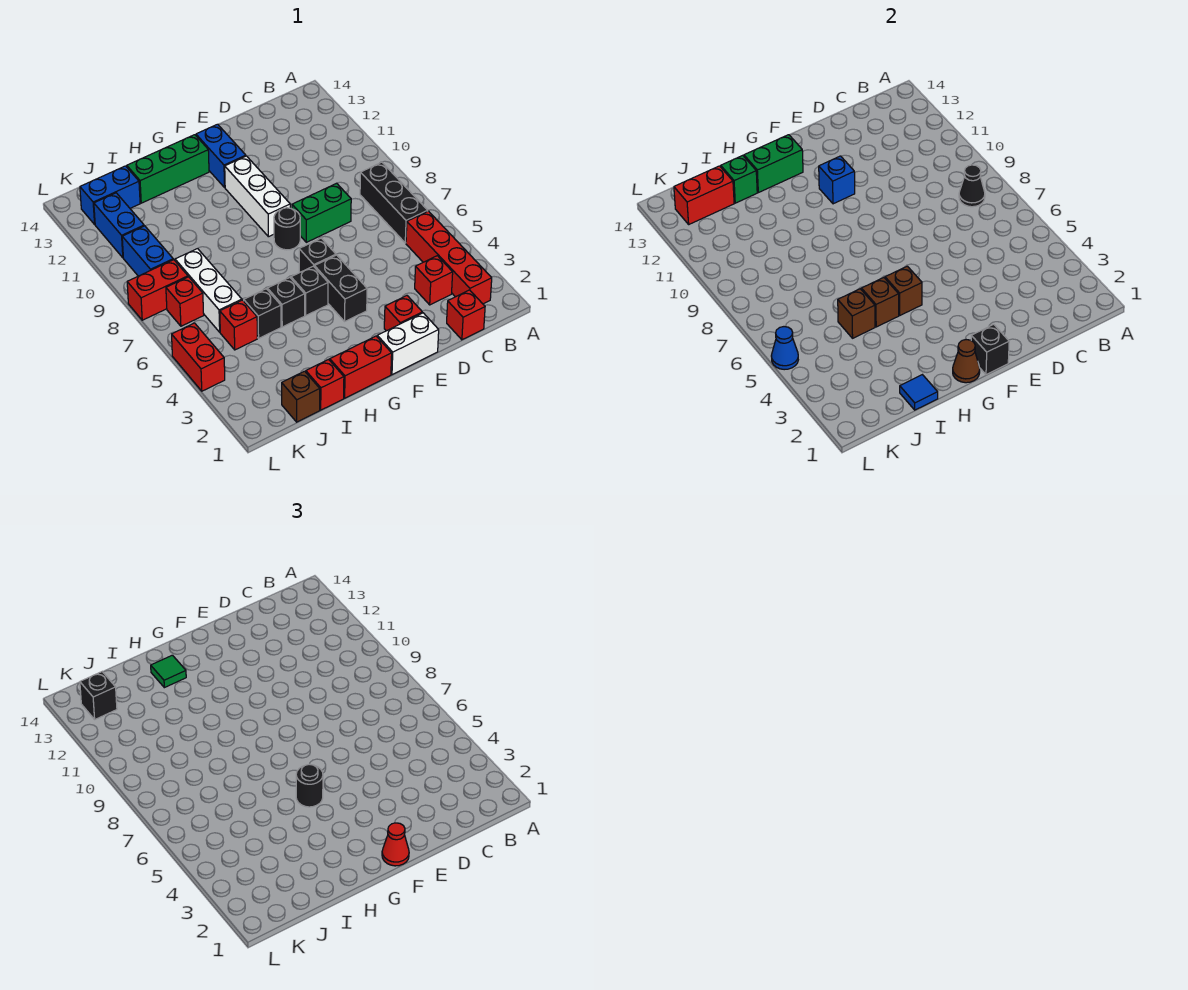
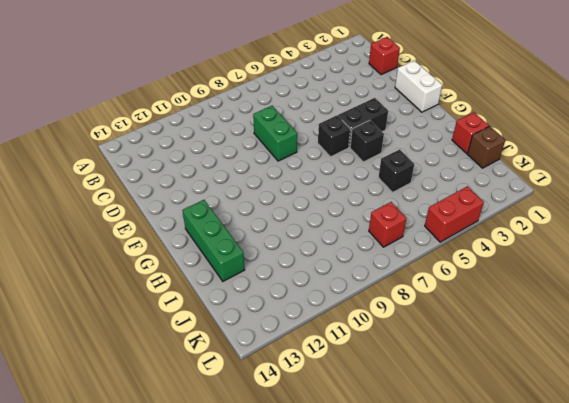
none -> red 1x4 brick [406,211,492,304]
none -> black 1x3 brick [360,162,428,243]
none -> red 1x1 brick [415,256,453,305]
none -> red 1x1 brick [384,296,422,331]

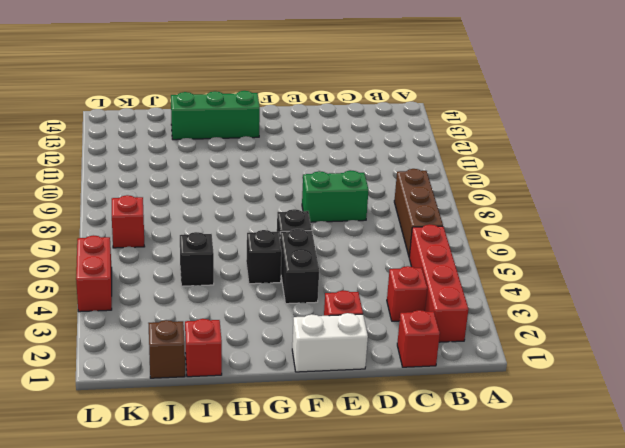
brown 1x3 brick [394,169,443,256] -> black 1x3 brick [360,162,428,243]
none -> black 1x1 round brick [274,208,300,250]
none -> white 1x3 brick [225,156,290,237]
none -> blue 1x2 brick [196,124,246,187]
none -> red 1x2 brick [330,336,392,398]

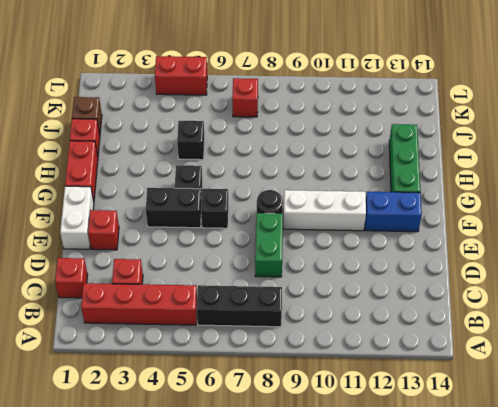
none -> black 1x1 brick [267,278,305,327]
none -> red 1x1 brick [220,300,257,350]
none -> white 1x3 brick [175,249,242,332]
none -> blue 1x2 brick [80,166,140,224]

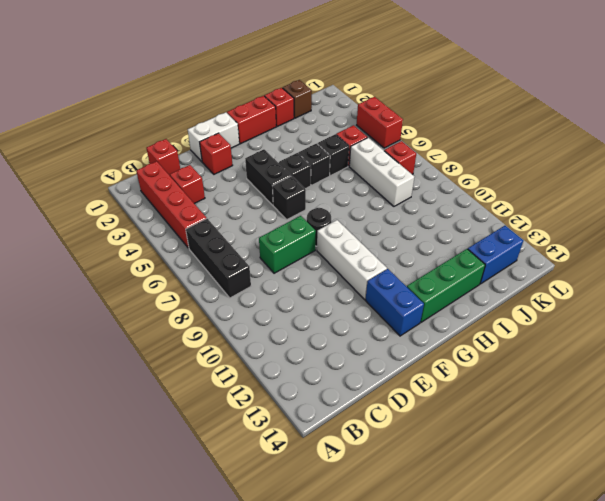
none -> red 1x2 brick [127,260,188,320]
none -> blue 1x2 brick [122,226,173,276]
none -> blue 1x2 brick [94,193,144,258]
none -> black 1x1 cone [959,165,985,207]

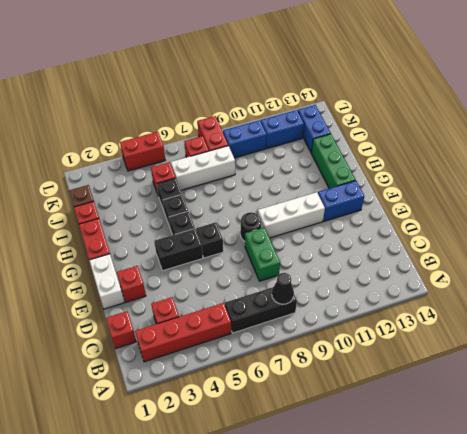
none -> black 1x1 brick [971,324,1009,375]
none -> blue 1x1 brick [819,156,855,204]
none -> brown 1x1 cone [953,340,980,383]
none -> brown 1x1 brick [885,266,922,315]

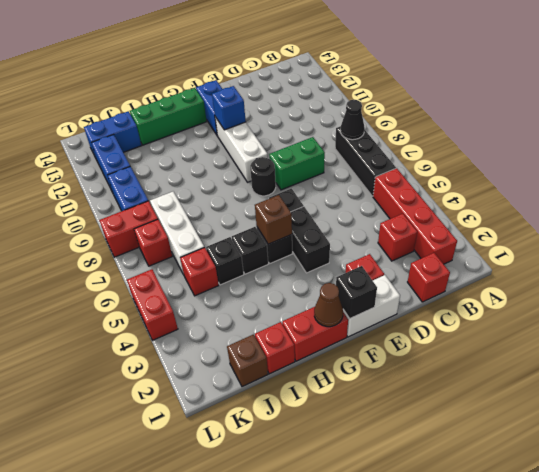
none -> green 1x2 brick [744,135,803,193]
none -> brown 1x1 brick [861,278,899,327]
none -> blue 1x1 tile [900,375,938,410]
none -> brown 1x1 brick [838,289,875,338]

